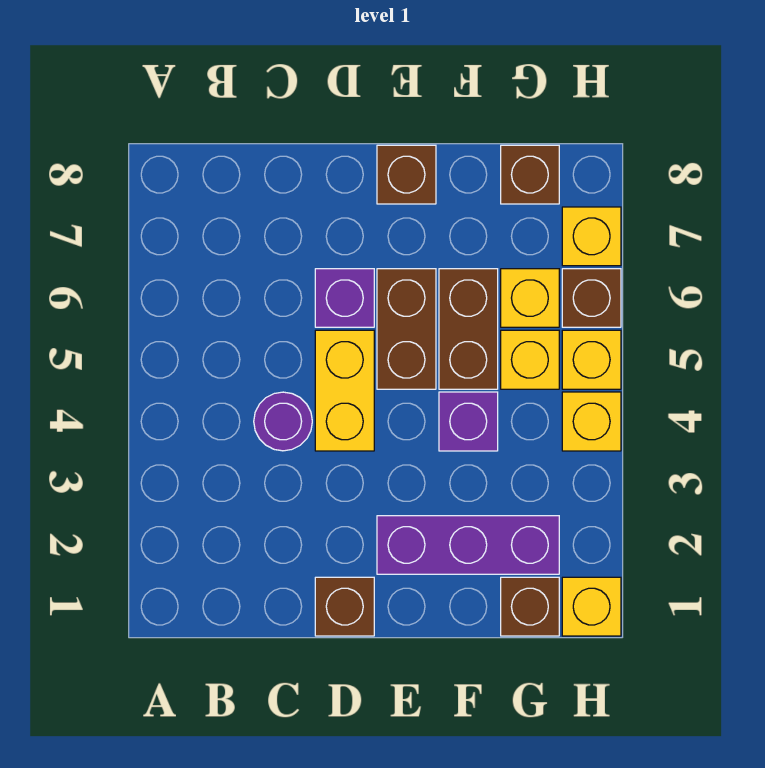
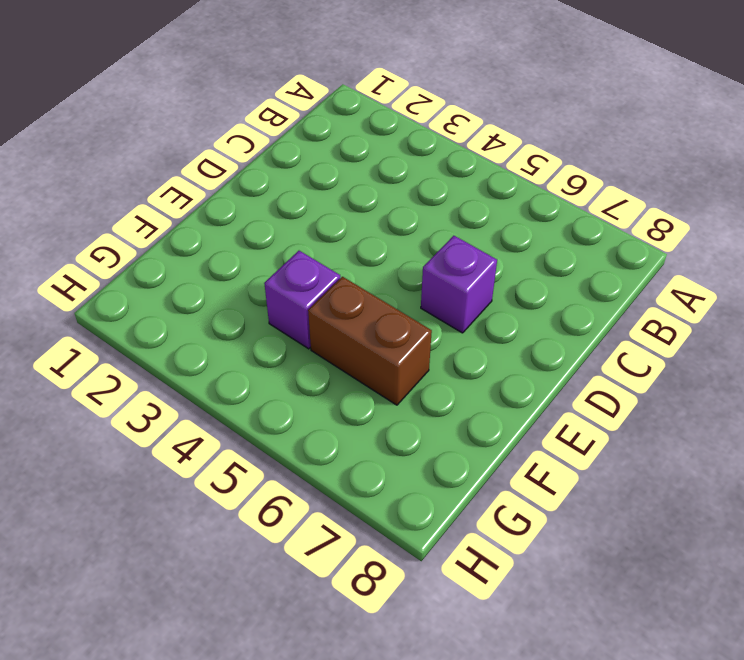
none -> purple 1x1 round brick [254,392,312,451]
none -> brown 1x1 brick [315,577,374,636]
none -> yellow 1x2 brick [315,330,374,451]

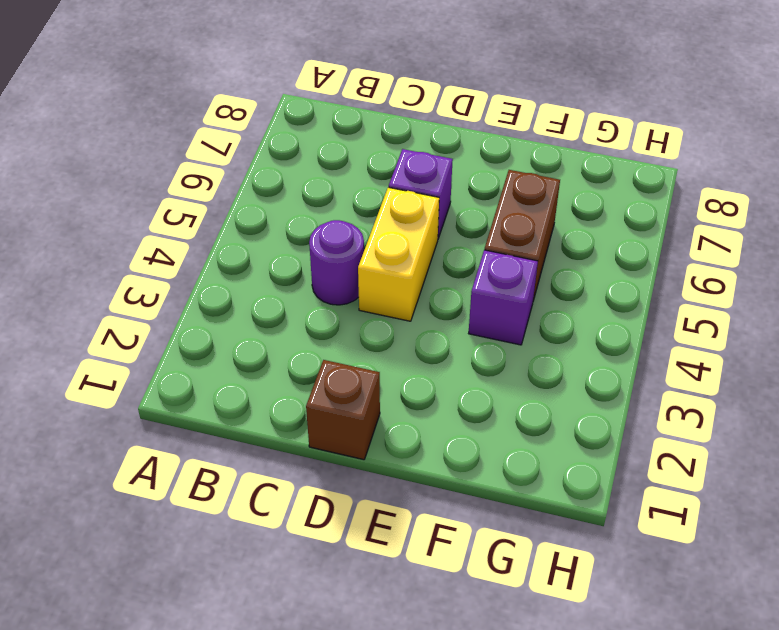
none -> purple 1x3 brick [377,516,559,574]
none -> brown 1x2 brick [377,269,436,389]
none -> brown 1x1 brick [377,145,436,204]

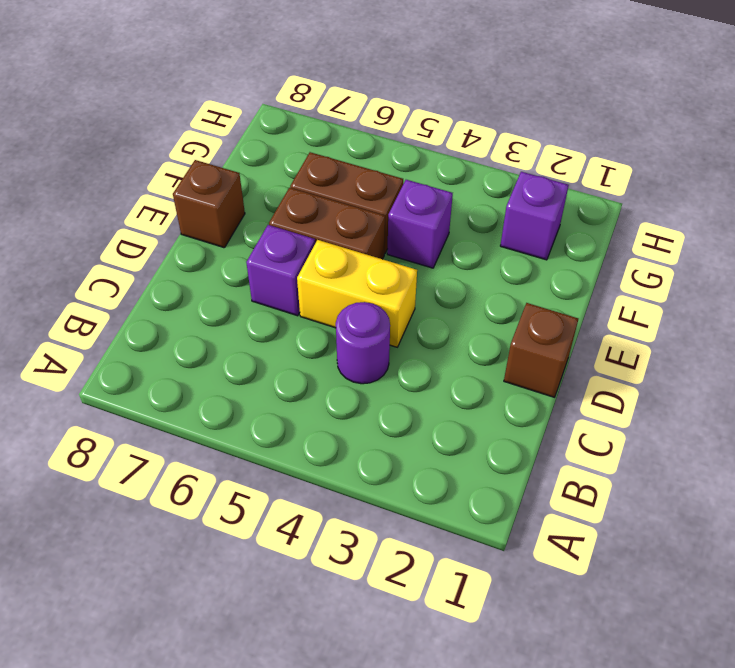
purple 1x1 brick [500,172,569,260] -> purple 1x3 brick [377,516,559,574]
none -> brown 1x1 brick [501,577,559,636]
none -> yellow 1x1 brick [501,330,559,389]
none -> yellow 1x1 brick [501,269,559,327]

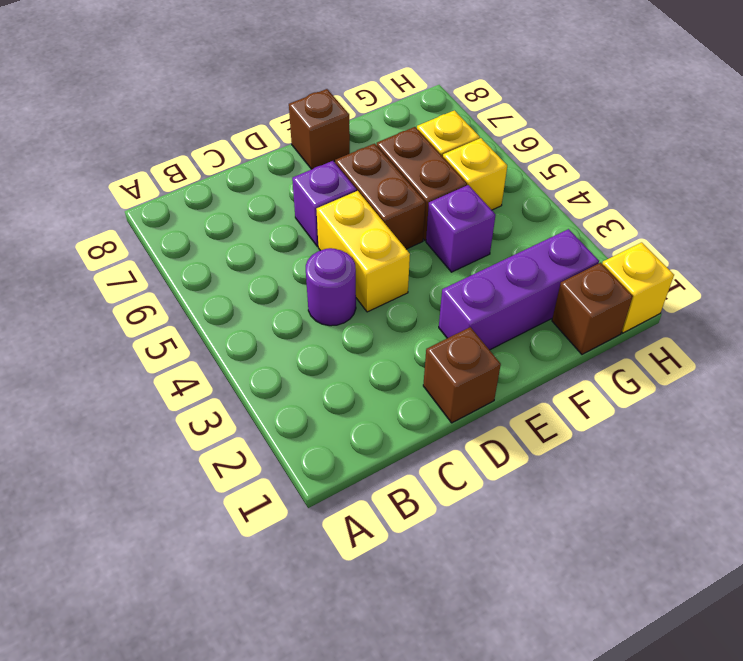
none -> brown 1x1 brick [501,145,559,204]
none -> yellow 1x1 brick [562,392,621,451]
none -> yellow 1x1 brick [562,330,621,389]

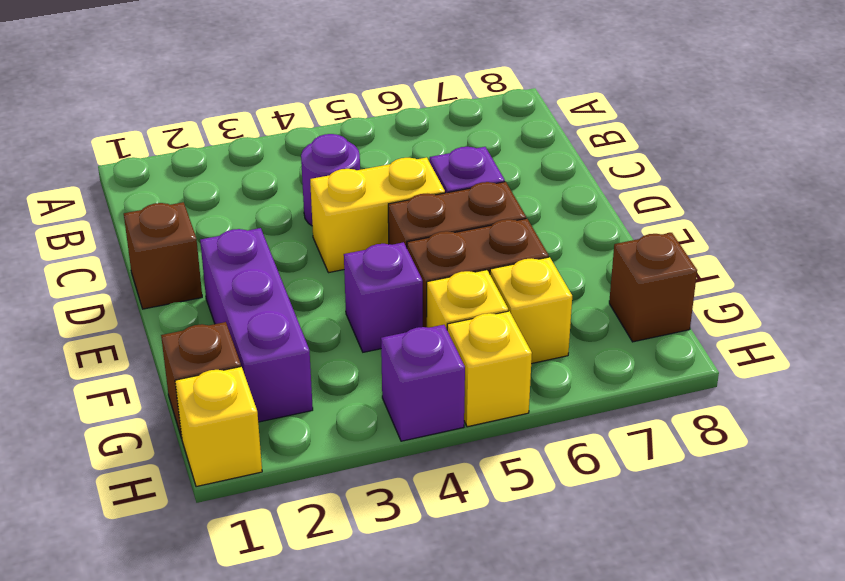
purple 1x1 brick [381,325,465,441] -> yellow 1x1 brick [562,392,621,451]
none -> brown 1x1 brick [377,145,436,204]
none -> brown 1x1 brick [562,269,621,327]
none -> yellow 1x1 brick [562,207,621,266]

